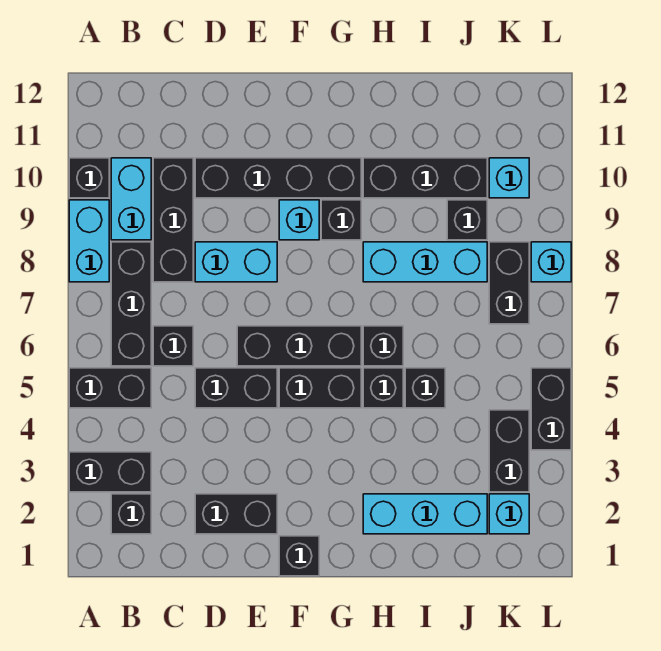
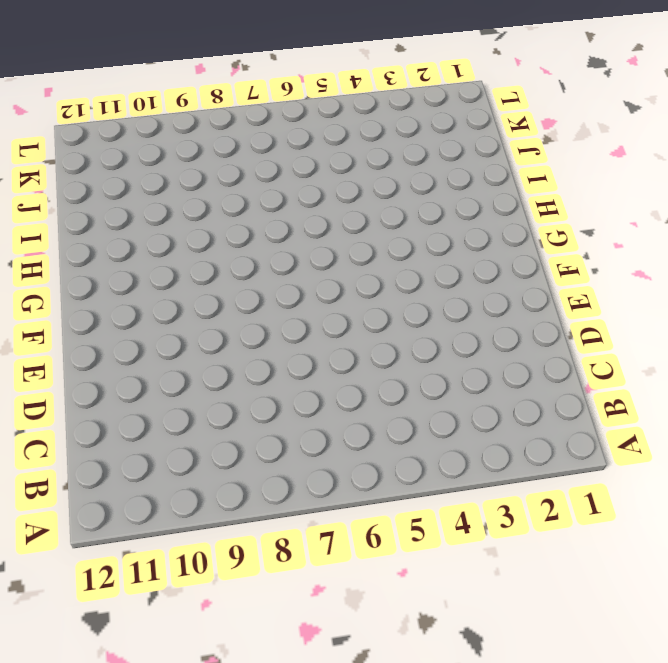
none -> black 1x2 brick [69,452,151,492]
none -> black 1x2 brick [69,368,151,408]
none -> cyan 1x2 brick [69,200,109,282]
none -> black 1x1 brick [69,158,109,198]

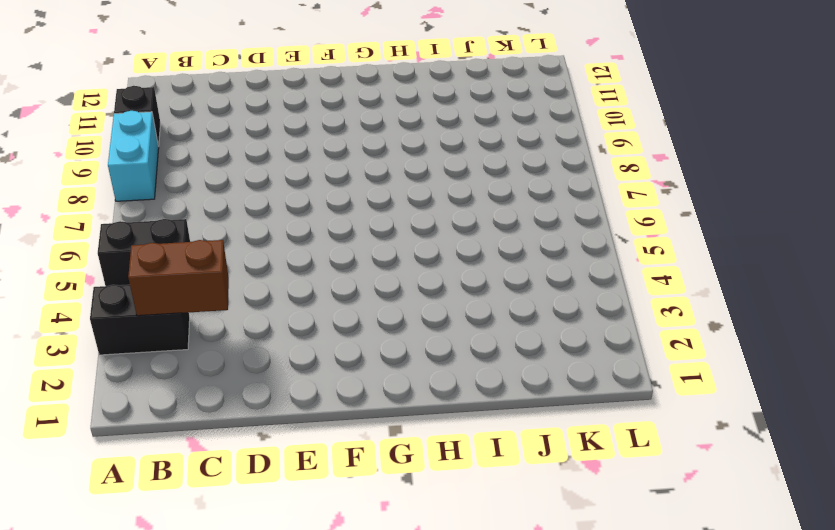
brown 1x2 brick [128,240,229,316] -> none
none -> black 1x1 brick [111,494,151,534]
none -> black 1x3 brick [111,242,151,366]
none -> cyan 1x2 brick [111,158,151,240]
none -> black 1x1 brick [153,326,193,366]

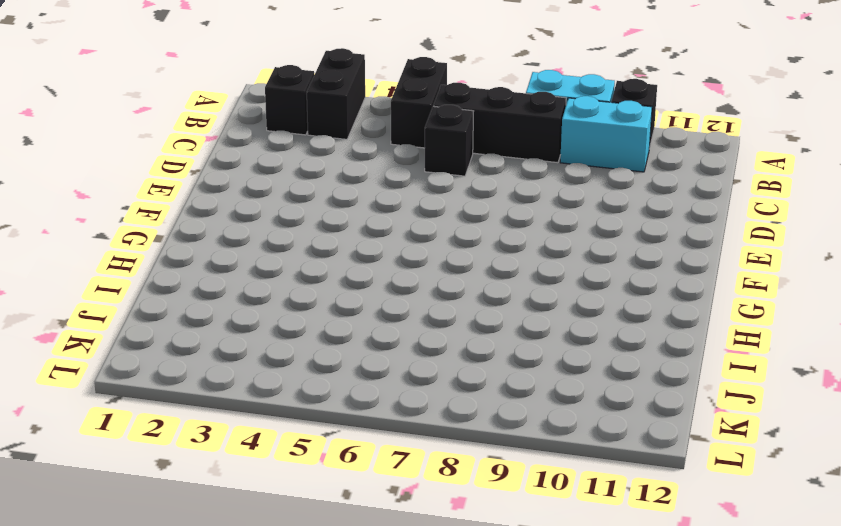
none -> black 1x3 brick [153,158,193,282]
none -> black 1x2 brick [195,494,277,534]
none -> black 1x2 brick [195,368,277,408]
none -> cyan 1x2 brick [195,242,277,282]

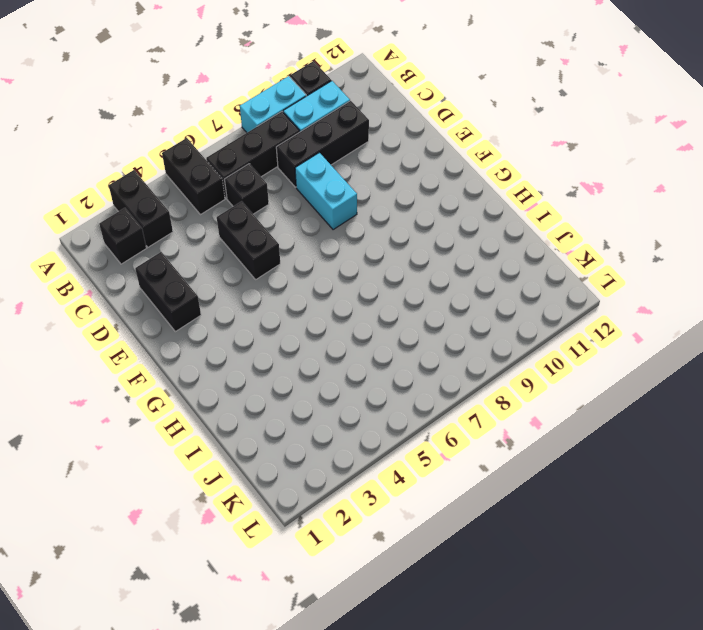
none -> black 1x4 brick [195,158,361,198]
none -> black 1x3 brick [237,326,361,366]
none -> black 1x1 brick [279,536,319,576]
none -> black 1x2 brick [279,368,361,408]

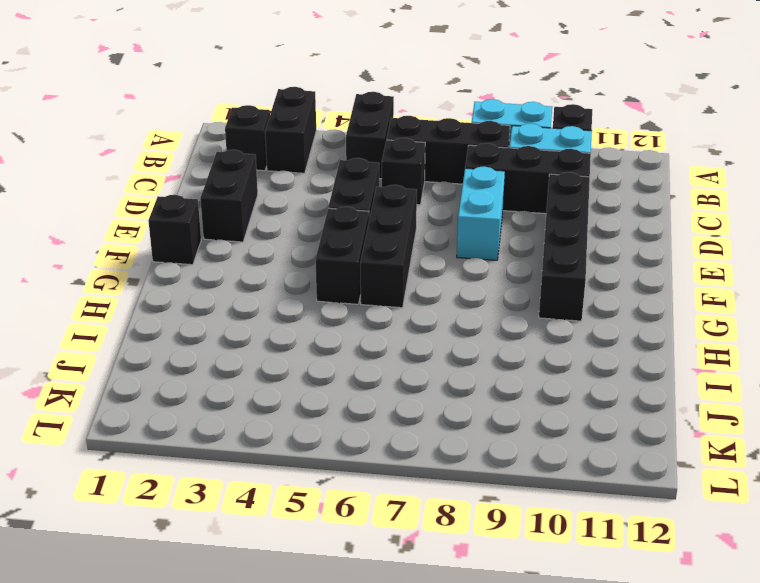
none -> cyan 1x1 brick [279,200,319,240]
none -> black 1x1 brick [321,200,361,240]
none -> cyan 1x3 brick [363,494,487,534]
none -> black 1x1 brick [363,368,403,408]

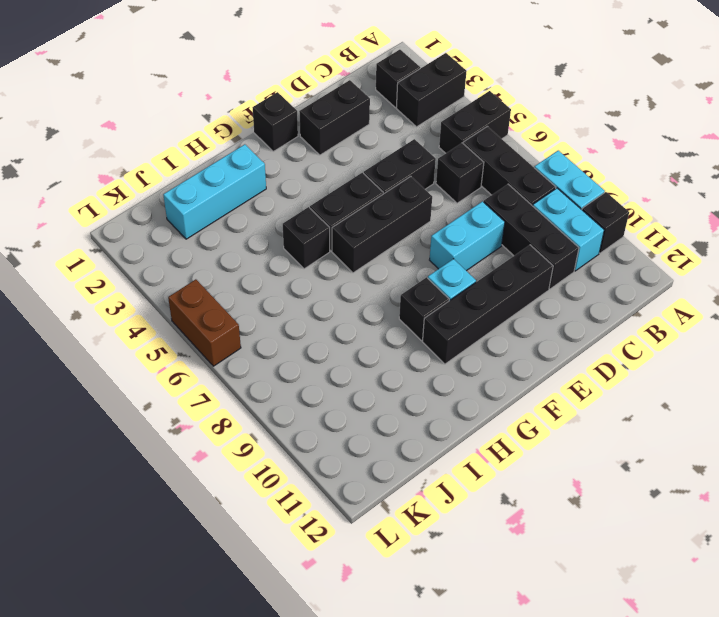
brown 1x2 brick [168,279,241,366] -> black 1x2 brick [531,368,571,450]
none -> black 1x1 brick [363,326,403,366]
none -> cyan 1x3 brick [363,242,487,282]
none -> black 1x3 brick [363,158,487,198]
none -> black 1x1 brick [405,368,445,408]

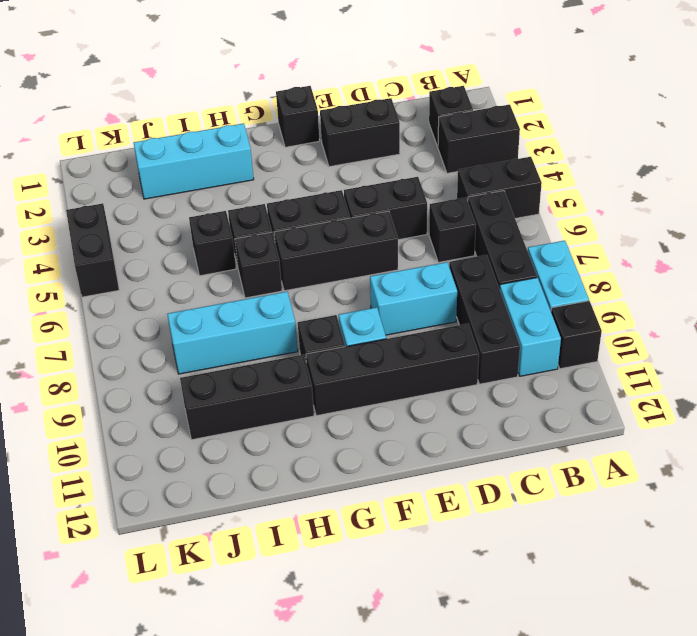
none -> black 1x1 brick [447,200,487,240]
none -> cyan 1x1 brick [489,494,529,534]
none -> black 1x2 brick [489,410,529,492]
none -> black 1x2 brick [489,242,529,324]

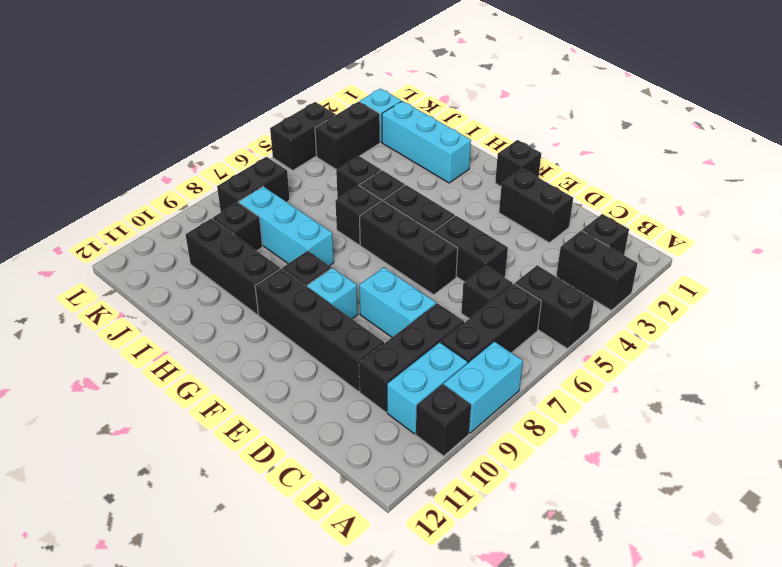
none -> cyan 1x1 brick [489,158,529,198]
none -> cyan 1x1 brick [531,242,571,282]

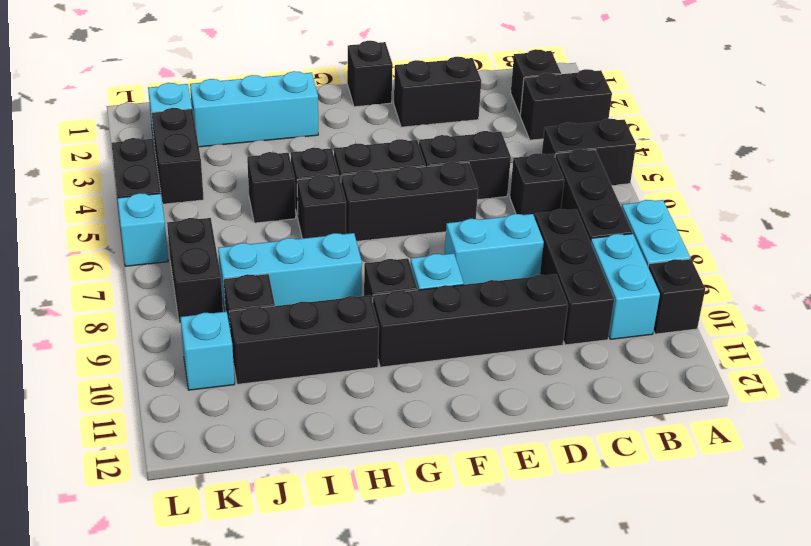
cyan 1x1 brick [117,193,168,266] -> cyan 1x1 brick moved to [531,242,571,282]

